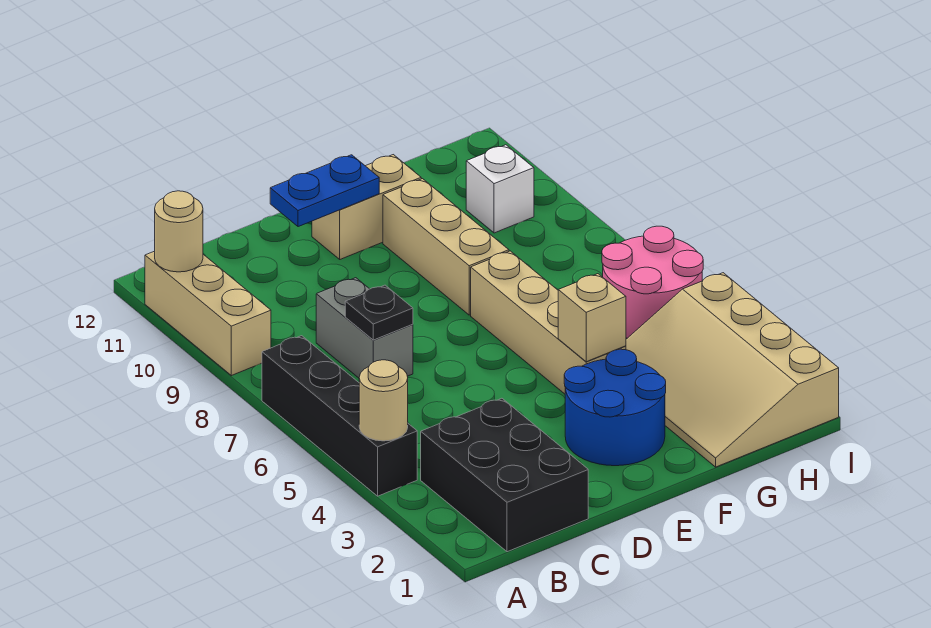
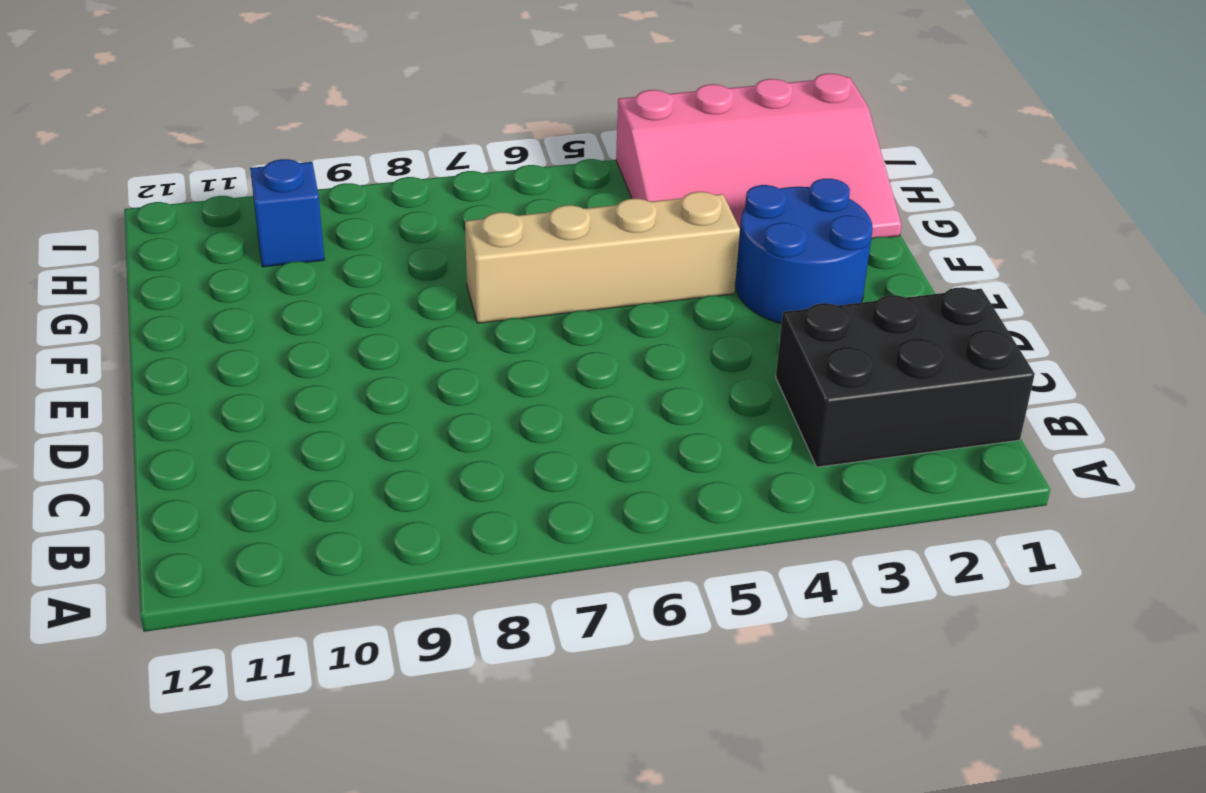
pink 3x4 slope [616,74,901,249] -> tan 3x4 slope [626,273,839,467]
blue 1x1 brick [250,159,324,267] -> white 1x1 brick [466,145,534,233]
none -> black 1x4 brick [262,336,417,496]
none -> tan 1x3 brick [145,251,271,376]
none -> grey 1x2 brick [316,278,413,378]

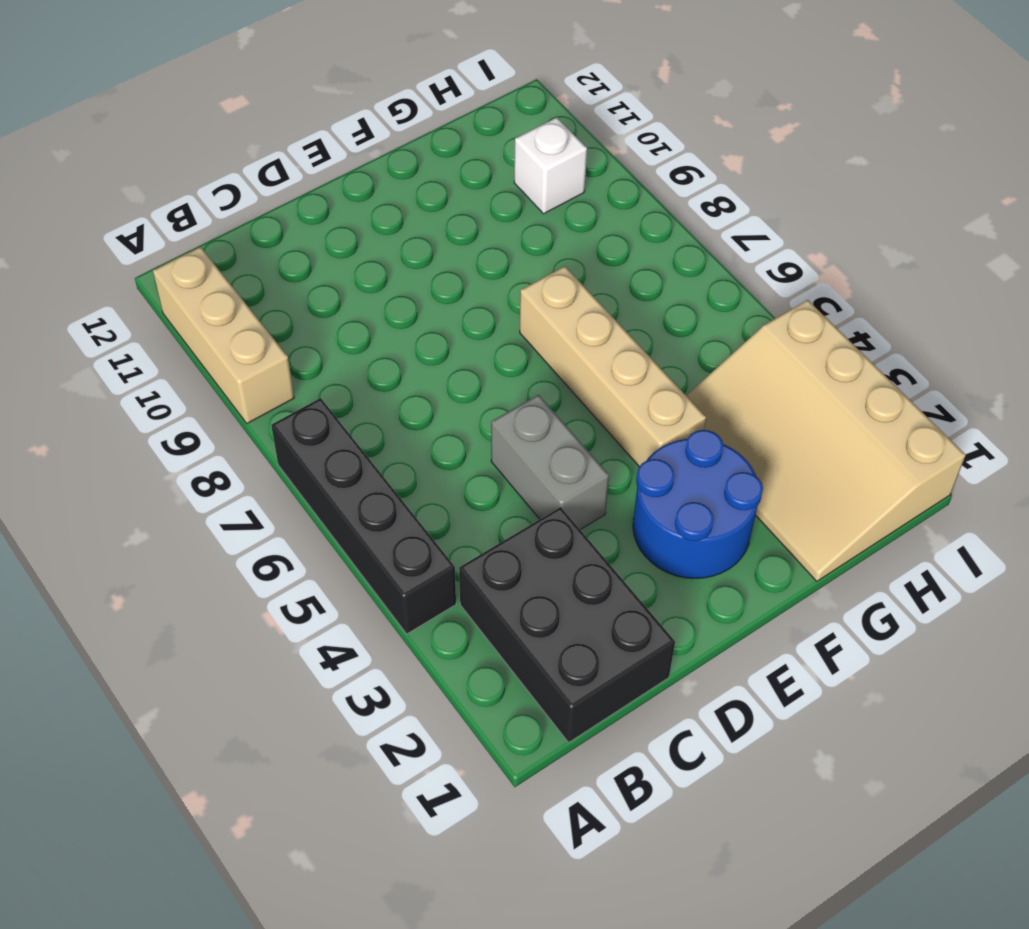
grey 1x2 brick [491,395,609,530] -> grey 1x2 brick moved to [316,278,413,378]
none -> tan 1x2 brick [312,155,421,259]
none -> tan 1x3 brick [383,179,509,315]
none -> pink 2x2 round brick [602,226,703,338]

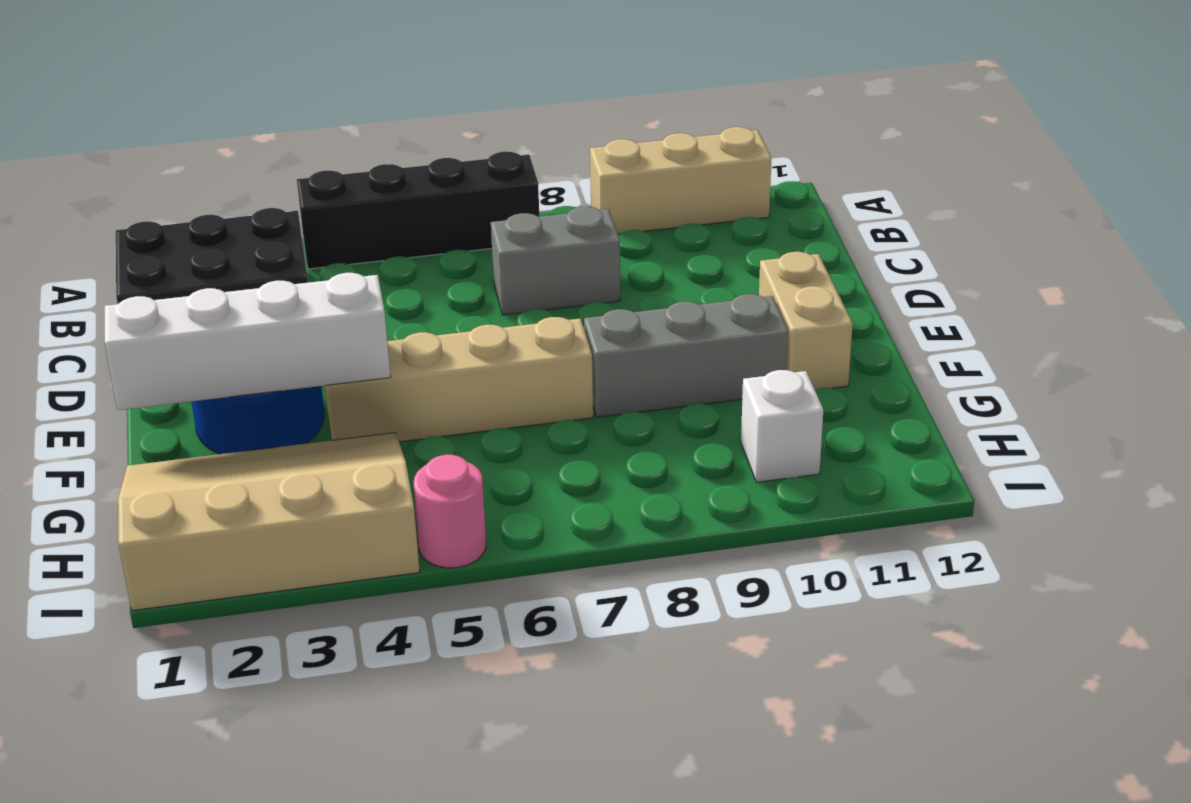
white 1x4 brick [105,273,390,410] -> tan 1x1 brick [558,274,626,362]
grey 1x3 brick [584,294,788,417] -> tan 1x3 brick [383,179,509,315]
pink 1x1 round brick [414,455,486,568] -> pink 2x2 round brick [602,226,703,338]
none -> tan 1x1 round brick [359,360,408,441]
none -> tan 1x1 round brick [155,191,203,272]
none -> black 1x1 plate [345,285,413,340]

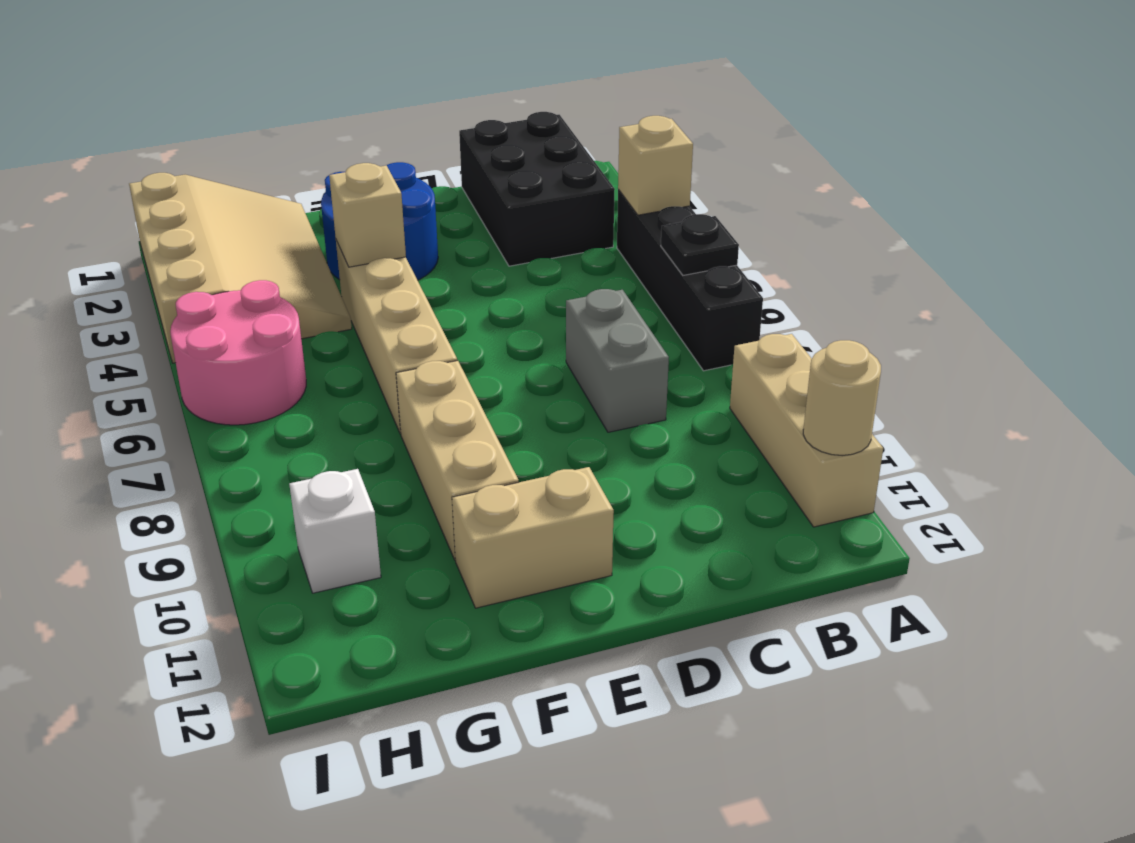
tan 1x1 brick [618,116,693,215] -> tan 1x1 round brick [359,360,408,441]
black 1x1 plate [661,214,739,275] -> black 1x1 plate moved to [345,285,413,340]
none -> blue 1x2 plate [270,155,379,227]

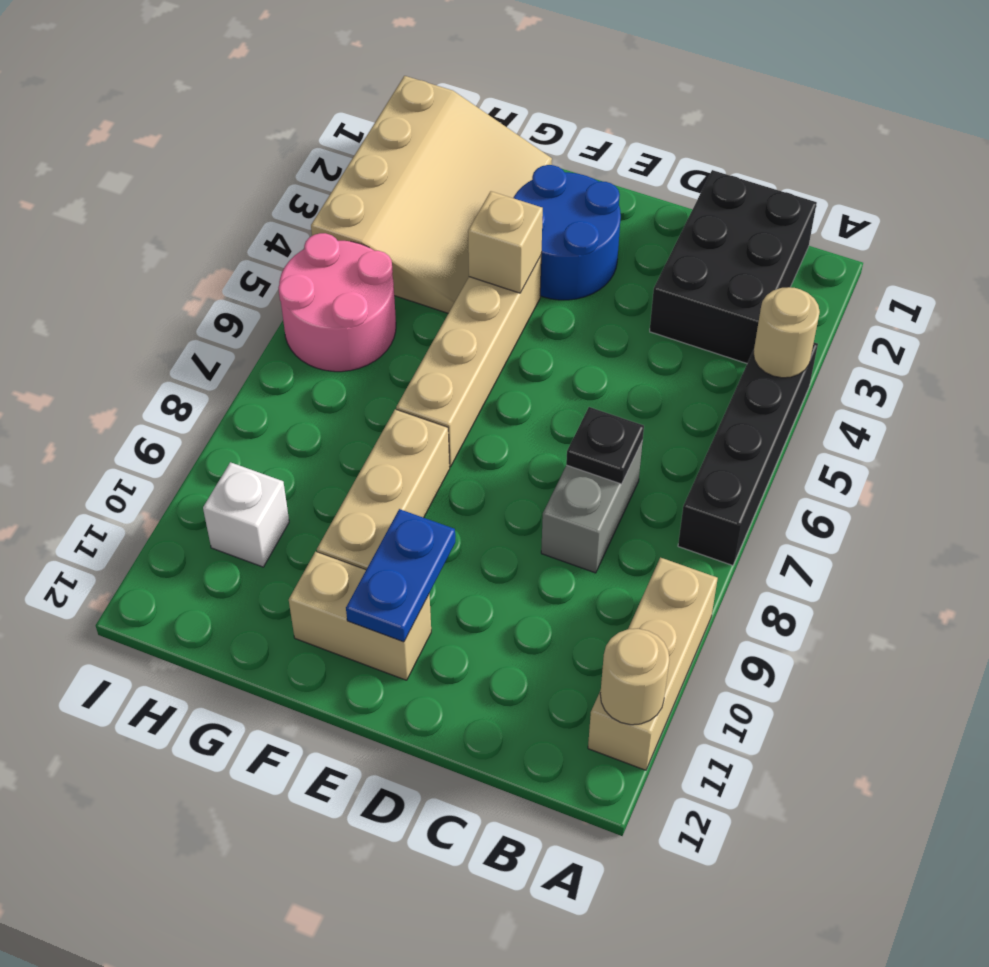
blue 1x2 plate [346,509,455,642] -> blue 1x2 plate turned to [270,155,379,227]

